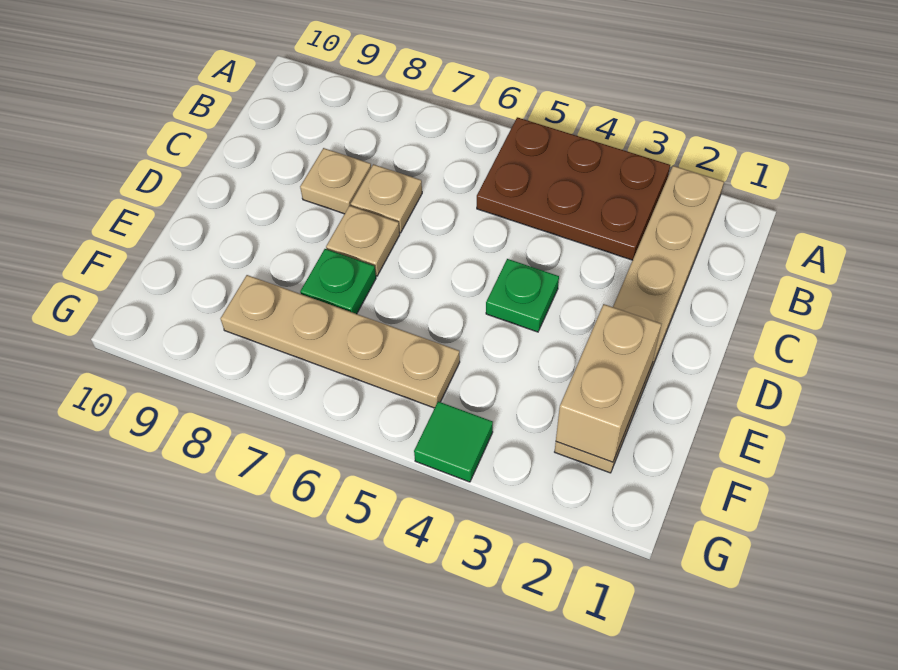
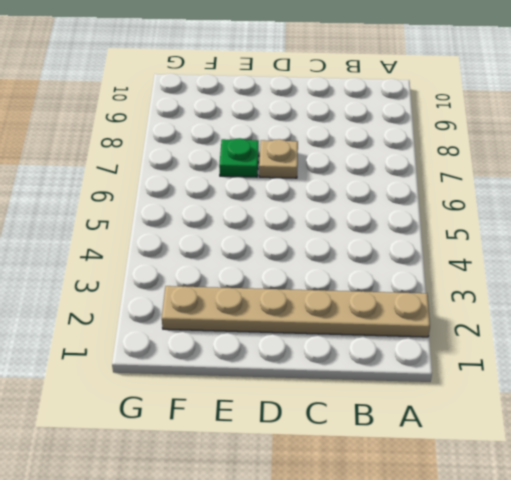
none -> brown 2x3 plate [477,117,670,260]
none -> tan 1x1 plate [351,164,422,233]

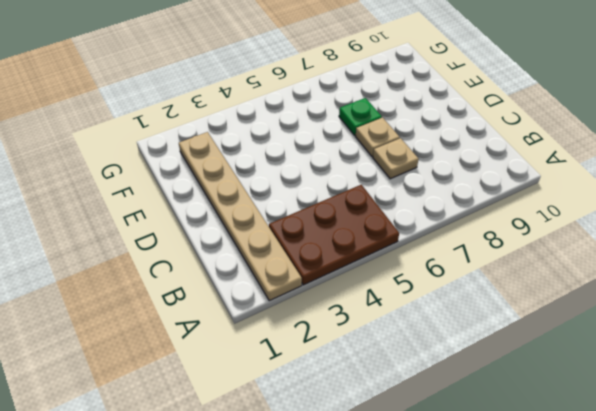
none -> tan 1x1 plate [300,148,371,214]
none -> green 1x1 plate [486,259,559,332]

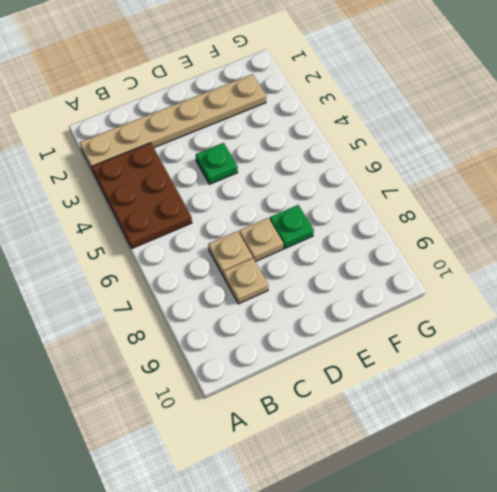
none -> tan 1x4 plate [221,275,460,408]
none -> green 1x1 tile [414,401,493,482]

